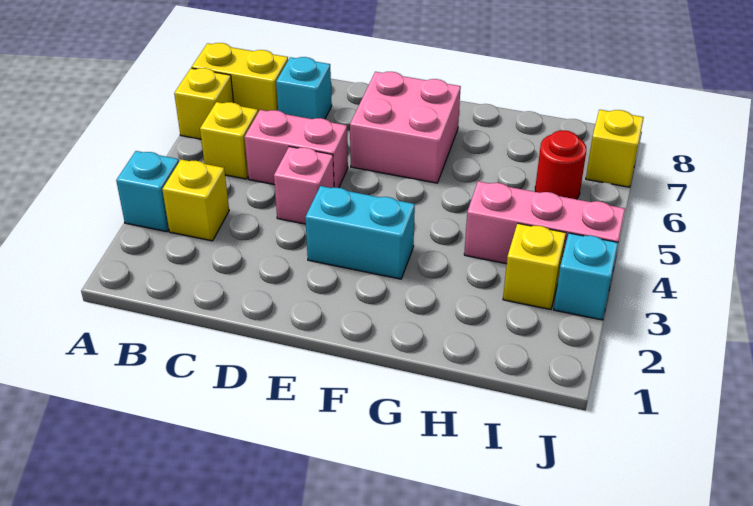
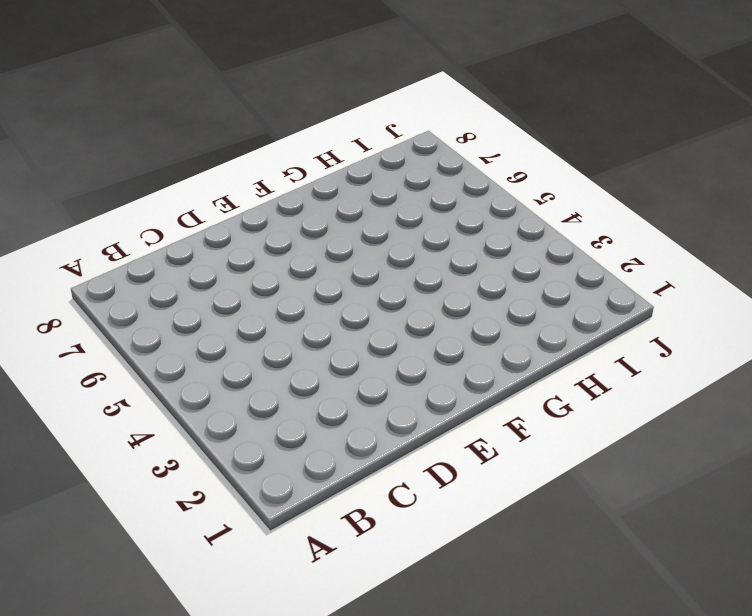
none -> cyan 1x1 brick [116,151,179,232]
none -> yellow 1x1 brick [174,68,234,139]
none -> yellow 1x2 brick [192,43,288,112]

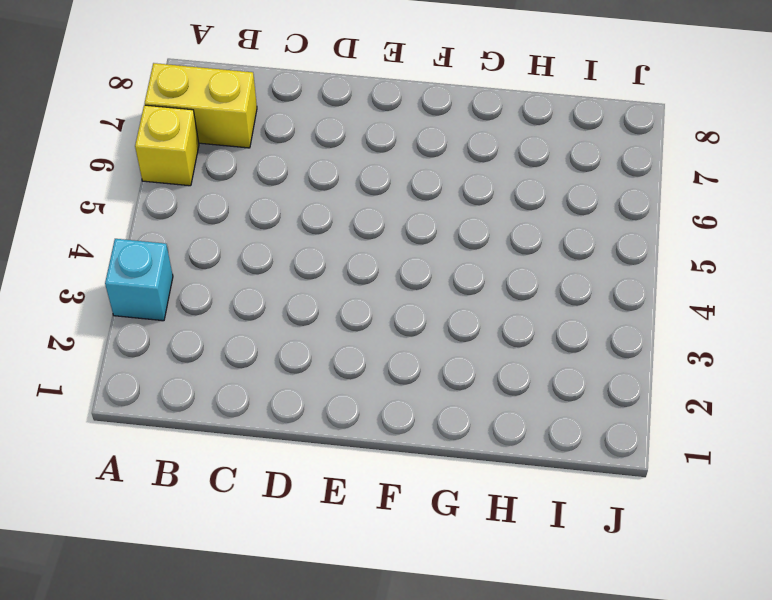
none -> yellow 1x1 brick [162,160,229,241]
none -> yellow 1x1 brick [200,102,258,179]
none -> pink 1x2 brick [245,110,348,188]

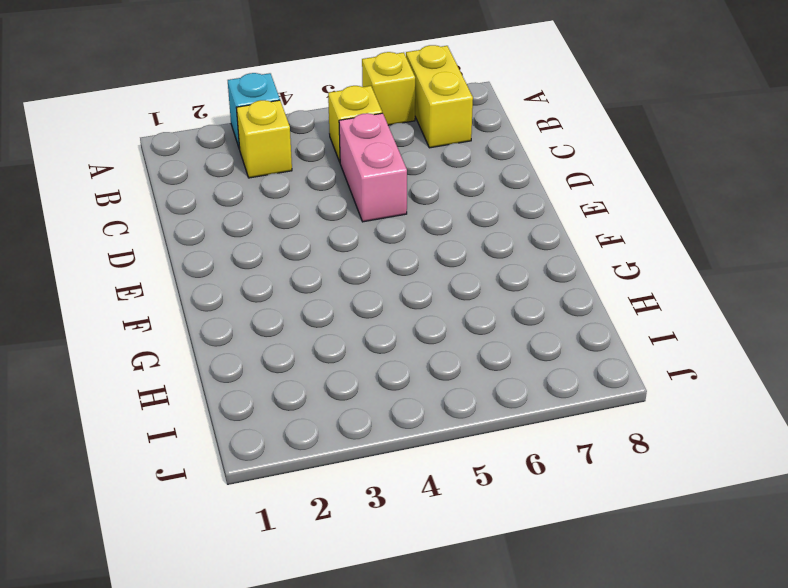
none -> cyan 1x1 brick [276,57,332,119]
none -> pink 1x1 brick [274,147,334,224]
none -> cyan 1x2 brick [305,186,415,279]

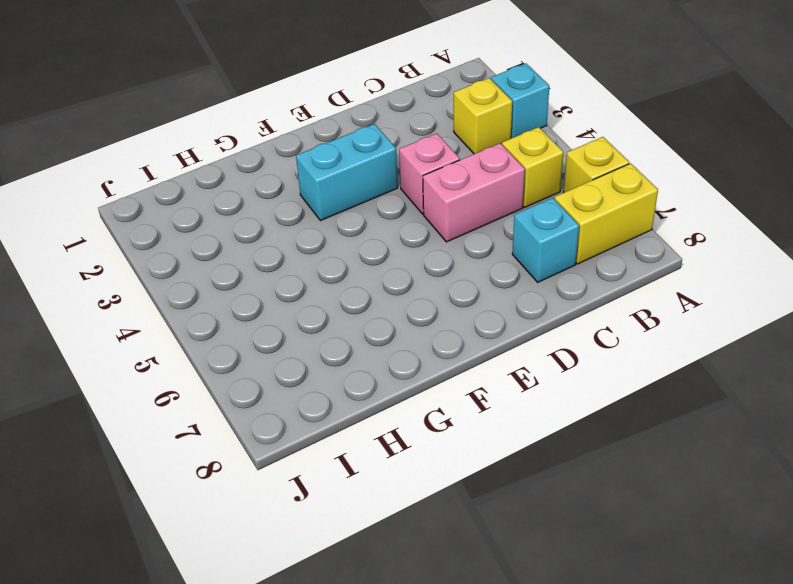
none -> pink 2x2 brick [350,72,461,183]
none -> pink 1x3 brick [464,181,625,264]
none -> yellow 1x1 brick [503,223,566,310]

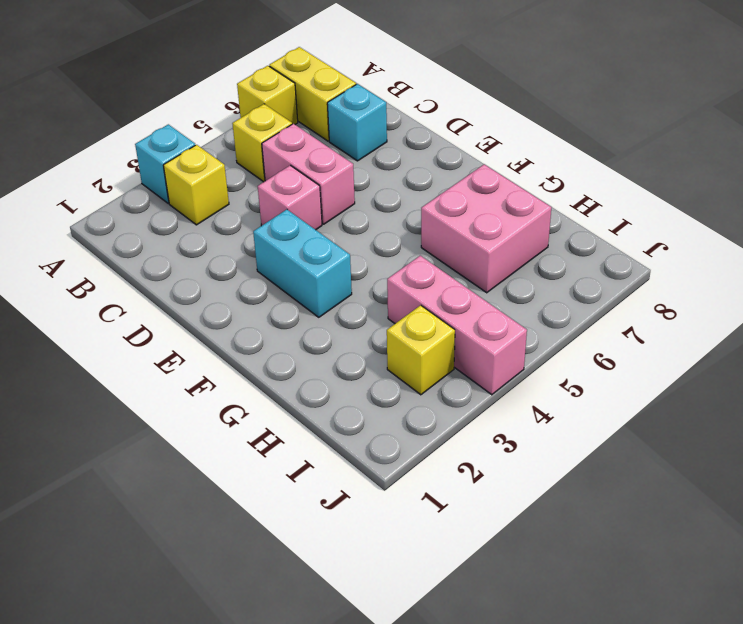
pink 2x2 brick [421,164,551,293] -> pink 2x2 brick moved to [350,72,461,183]
none -> red 1x1 round brick [535,130,586,199]
none -> cyan 1x1 brick [554,233,618,320]
none -> yellow 1x1 brick [586,110,644,187]

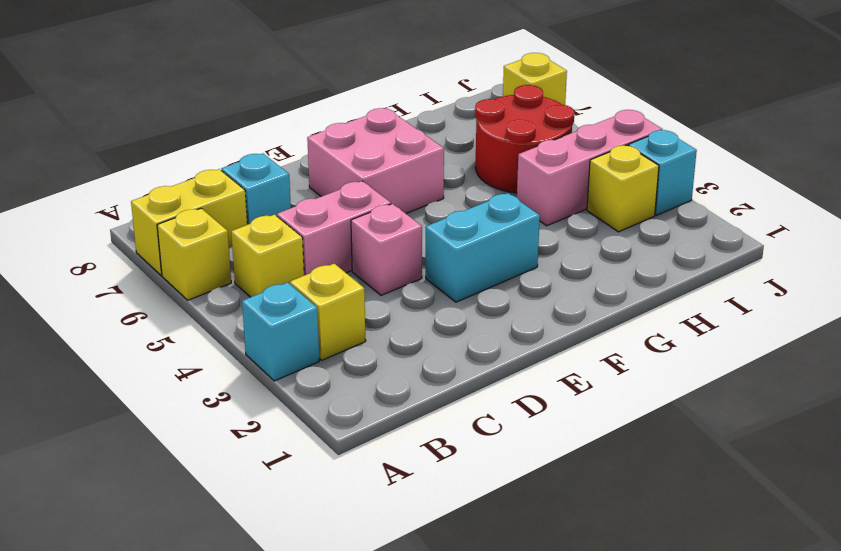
red 2x2 round brick [475,85,574,193] -> red 1x1 round brick [535,130,586,199]

